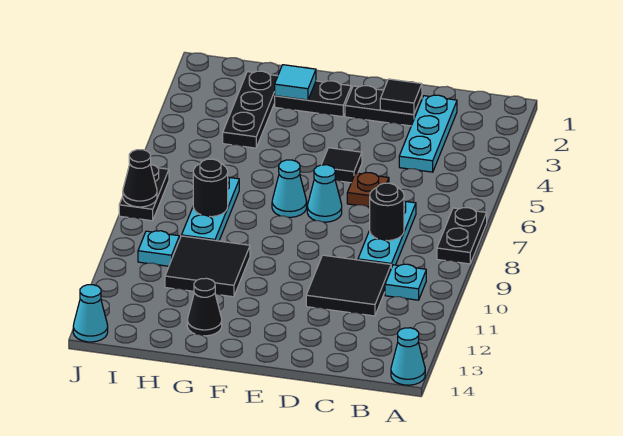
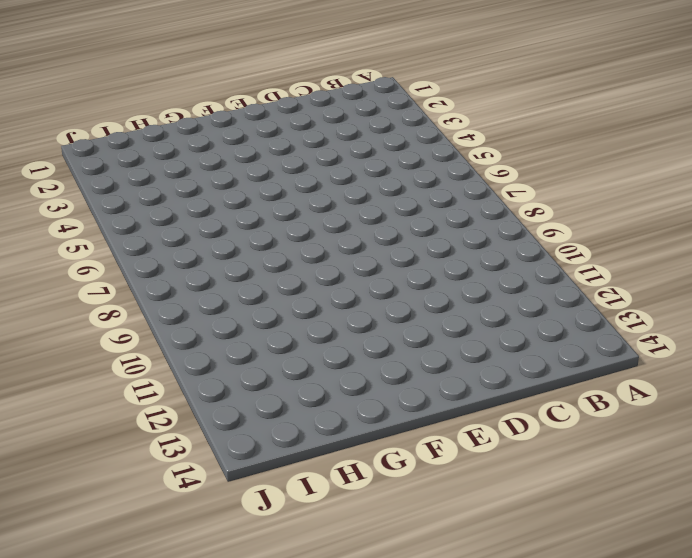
none -> black 1x2 plate [437,208,487,264]
none -> cyan 1x1 cone [391,328,425,385]
none -> cyan 1x1 plate [385,264,426,300]

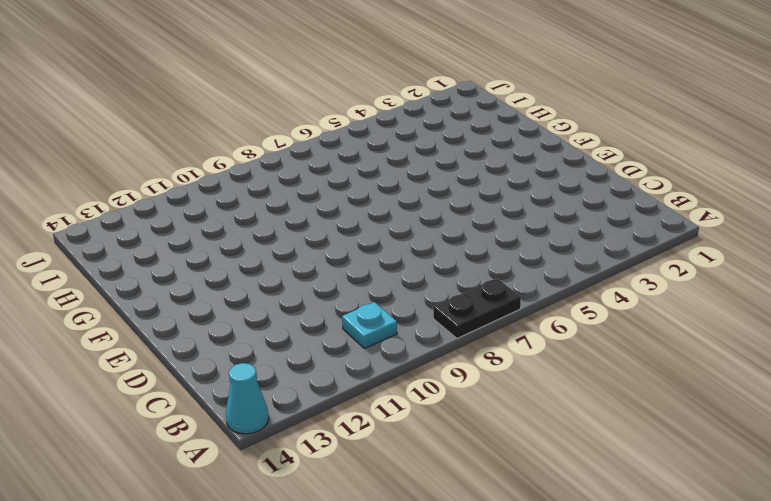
none -> cyan 1x3 plate [399,95,457,172]
none -> cyan 1x3 plate [358,201,416,268]
none -> black 2x2 tile [306,255,391,316]

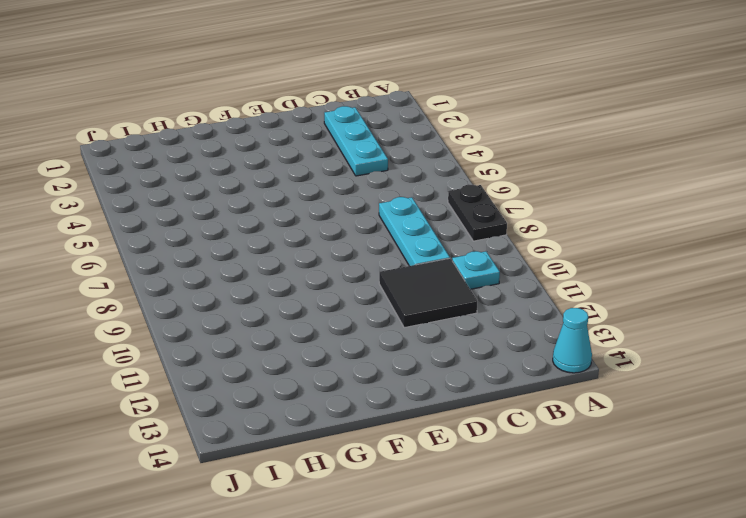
none -> black 1x2 plate [345,86,422,126]
none -> brown 1x1 plate [347,173,389,207]
none -> black 1x1 tile [321,148,362,183]

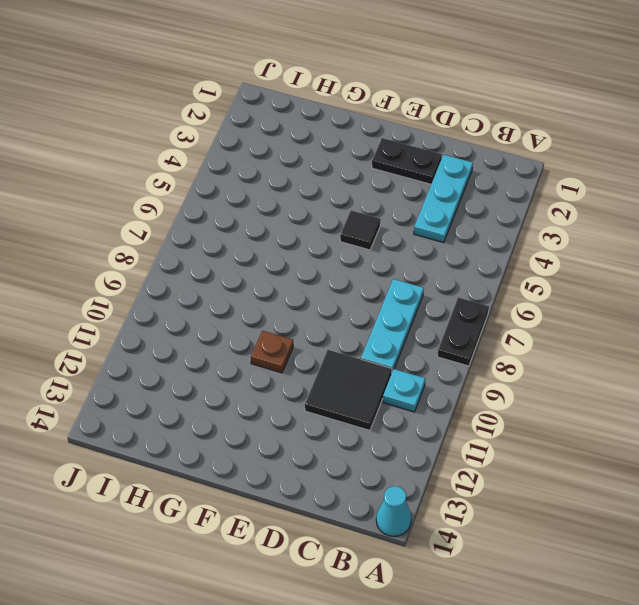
brown 1x1 plate [251,331,293,373] -> brown 1x1 plate moved to [347,173,389,207]
none -> cyan 1x1 cone [307,165,342,222]
none -> black 1x2 plate [275,81,351,117]
none -> cyan 1x1 cone [272,160,307,217]

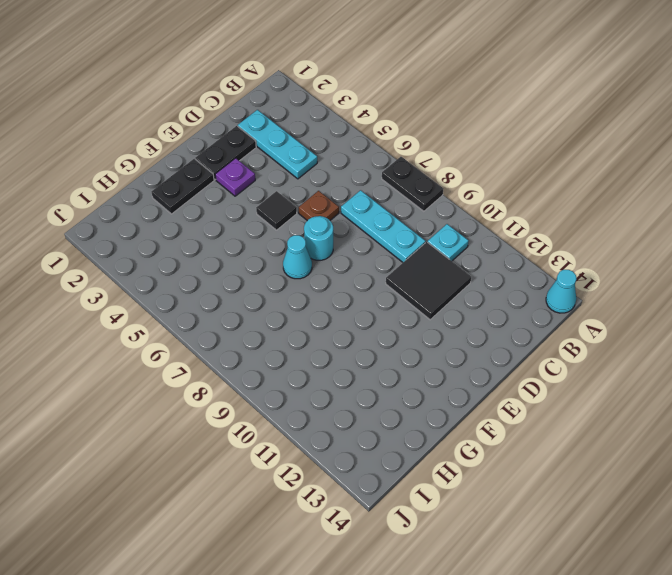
purple 1x1 plate [215,158,255,196] -> none
cyan 1x1 round brick [304,216,333,260] -> cyan 1x1 cone [307,165,342,222]
none -> black 2x2 tile [165,236,250,297]
none -> black 1x1 cone [187,278,222,336]
none -> black 1x3 plate [223,71,278,148]

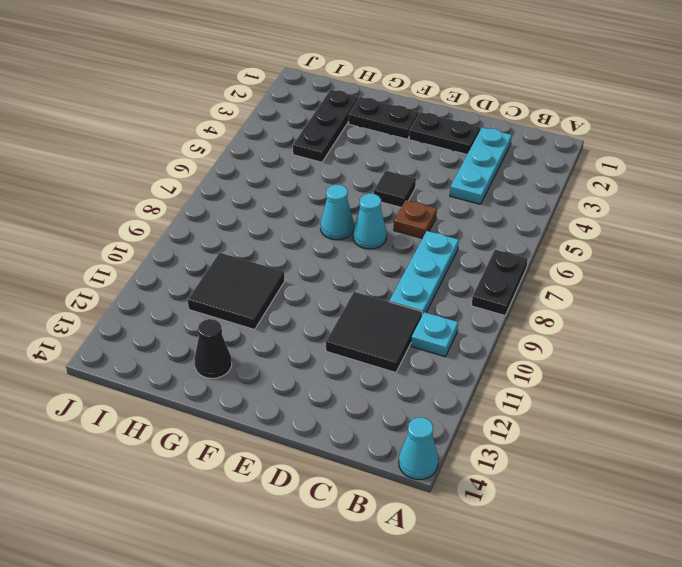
none -> cyan 1x3 plate [182,177,239,241]
none -> cyan 1x1 plate [138,231,179,266]
none -> black 1x2 plate [119,165,169,221]

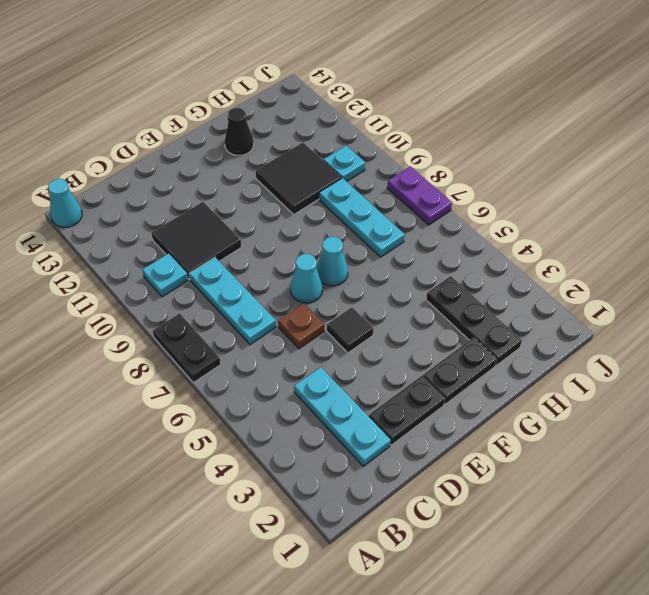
purple 1x2 plate [387,167,452,225] -> black 1x2 plate [119,165,169,221]
none -> cyan 1x1 cone [73,285,108,342]
none -> black 1x1 round brick [370,183,404,241]
none -> black 1x1 tile [380,79,422,114]

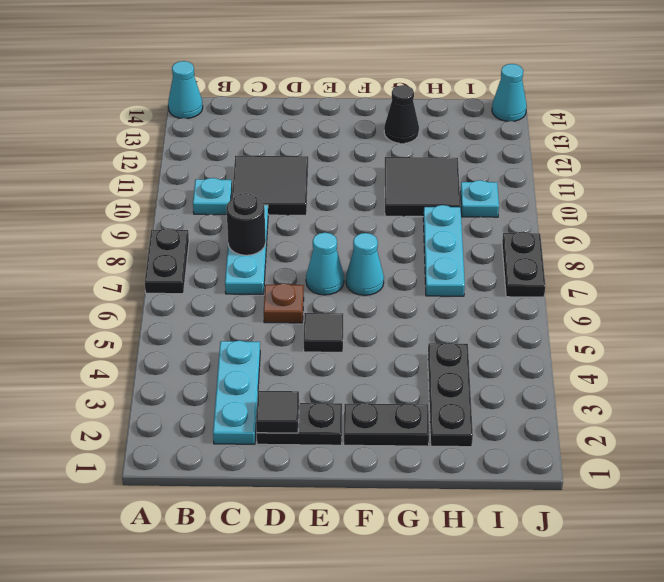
none -> cyan 1x1 tile [275,65,316,100]
none -> black 1x1 round brick [193,159,228,217]
none -> black 1x1 cone [123,150,157,207]

